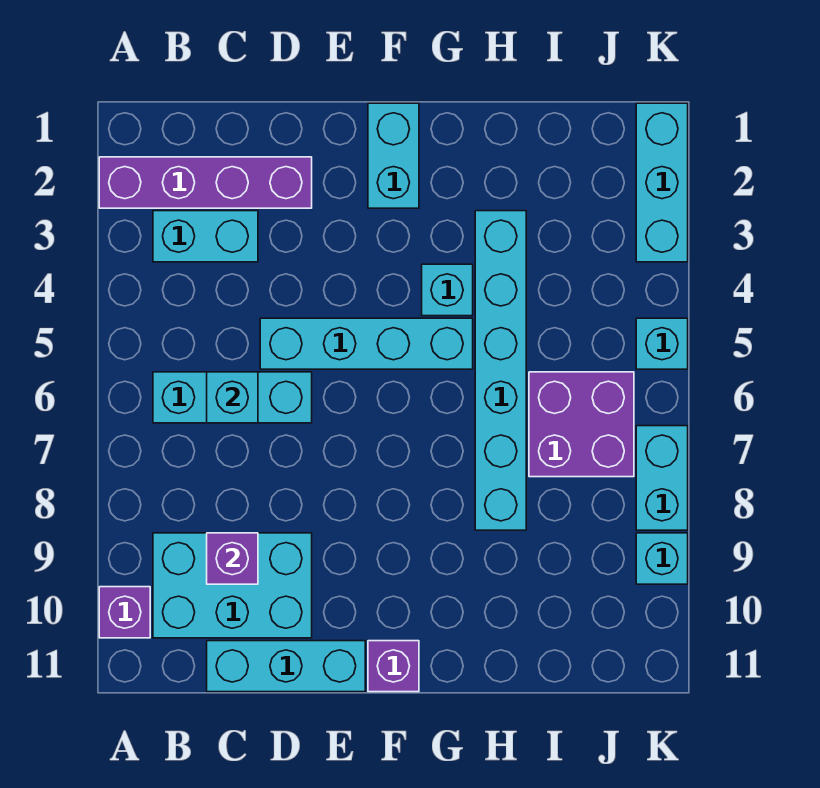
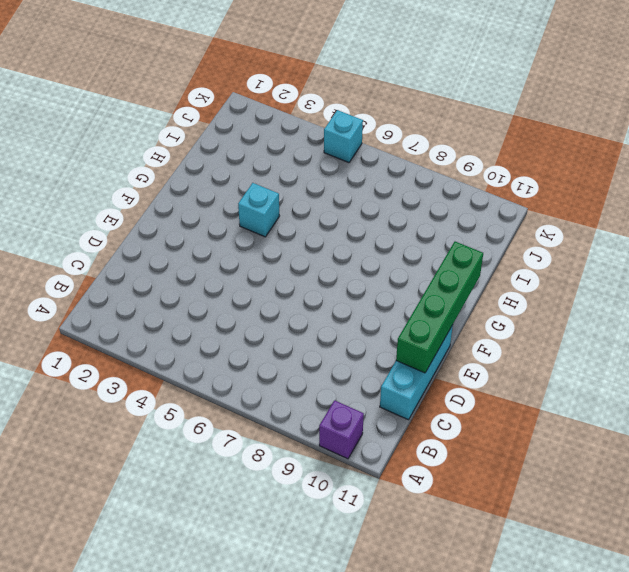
green 1x4 brick [396,242,483,373] -> none
none -> purple 1x4 brick [99,157,312,208]
none -> cyan 1x2 brick [153,211,258,262]
none -> cyan 1x3 brick [153,372,312,423]

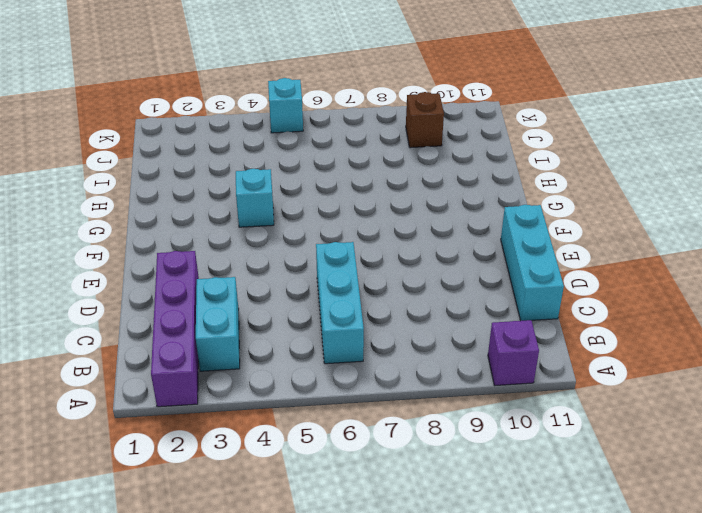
brown 1x1 brick [406,92,444,148] -> none
none -> cyan 2x3 brick [153,533,312,638]
none -> cyan 1x4 brick [260,318,473,369]
none -> cyan 1x2 brick [368,103,419,208]

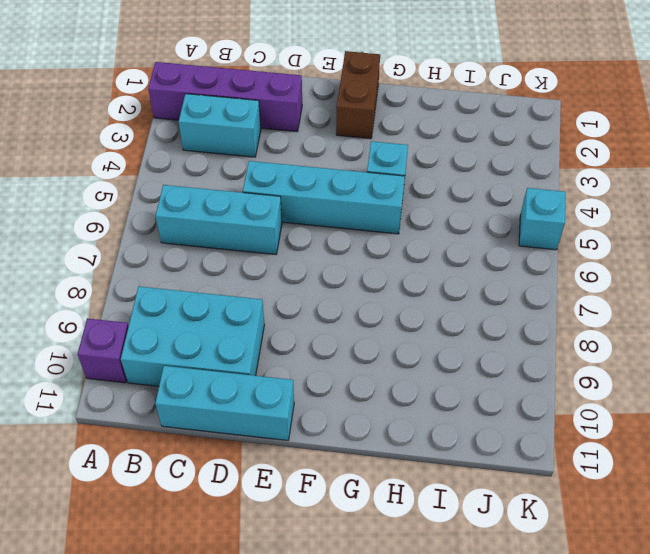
brown 1x2 brick [336,51,380,139] -> cyan 1x2 brick [368,103,419,208]
none -> purple 1x1 brick [368,641,419,692]
none -> cyan 1x6 brick [475,211,526,530]
none -> purple 2x2 brick [529,372,634,477]

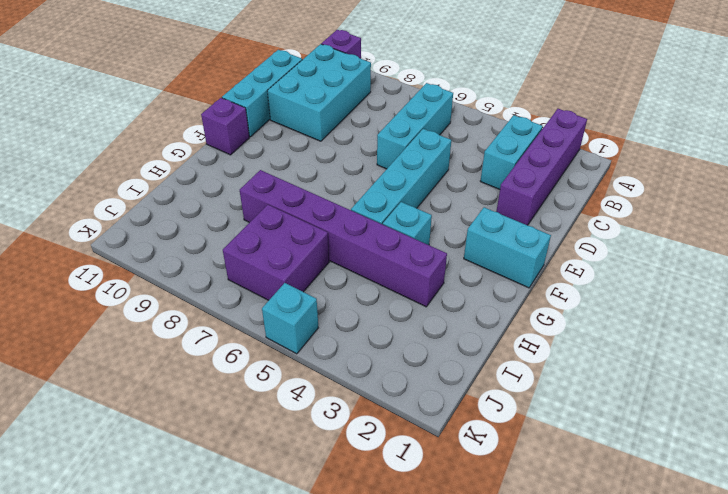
purple 1x6 brick [240,170,447,307] -> cyan 1x6 brick [475,211,526,530]
none -> cyan 1x3 brick [636,103,688,262]
none -> cyan 1x2 brick [636,426,688,530]
none -> cyan 1x1 brick [636,533,688,584]

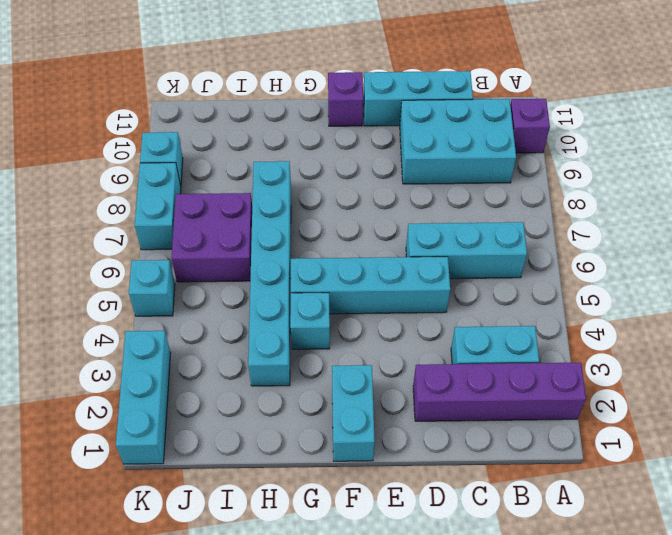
none -> cyan 1x1 brick [207,372,258,423]
none -> purple 1x1 brick [207,533,258,584]

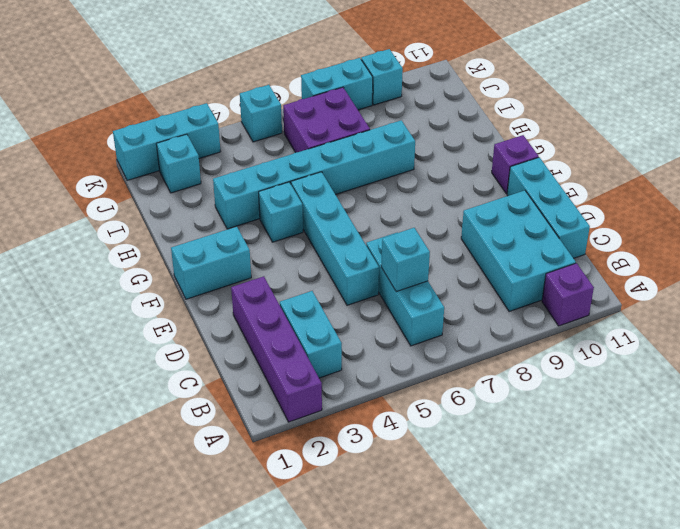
cyan 1x1 brick [156,134,201,193] -> none
none -> purple 1x1 brick [207,533,258,584]

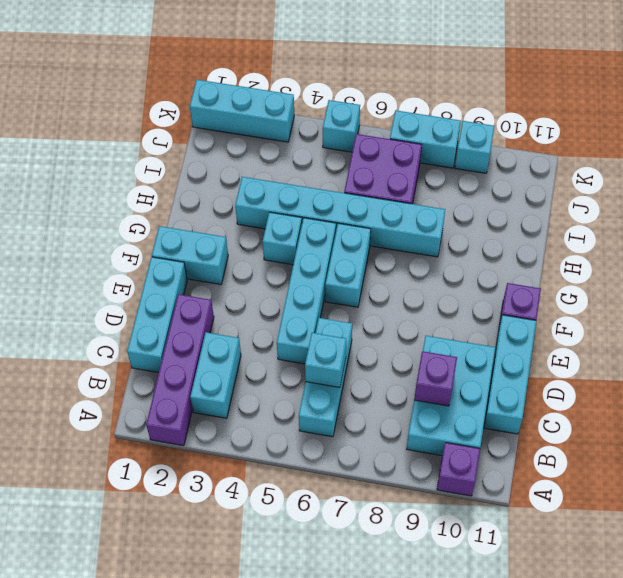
cyan 1x3 brick [127,257,187,373] -> none
cyan 1x2 brick [325,223,371,307] -> none

